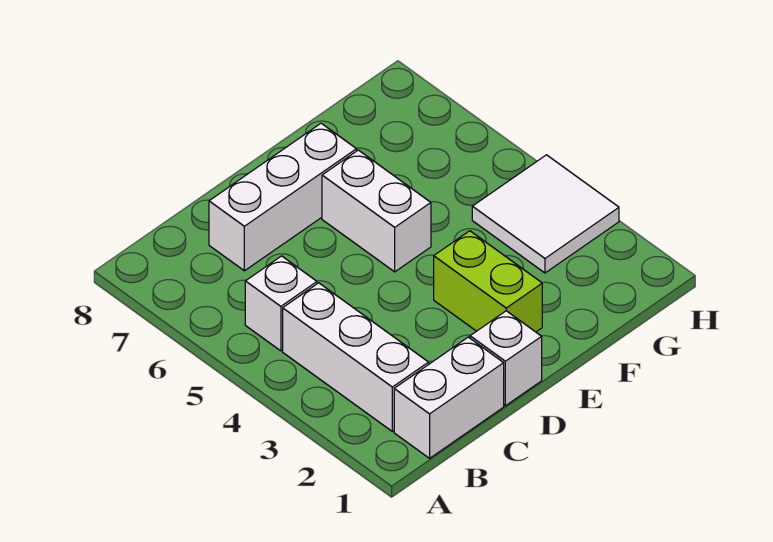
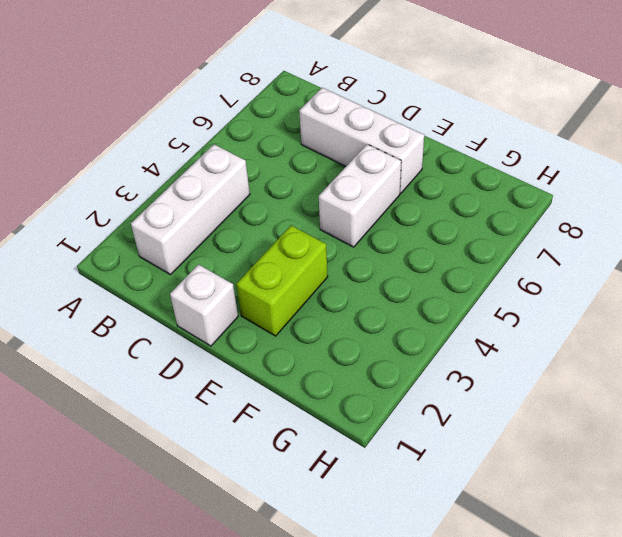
none -> white 1x2 brick [394,337,504,458]
none -> white 1x1 brick [245,256,317,351]

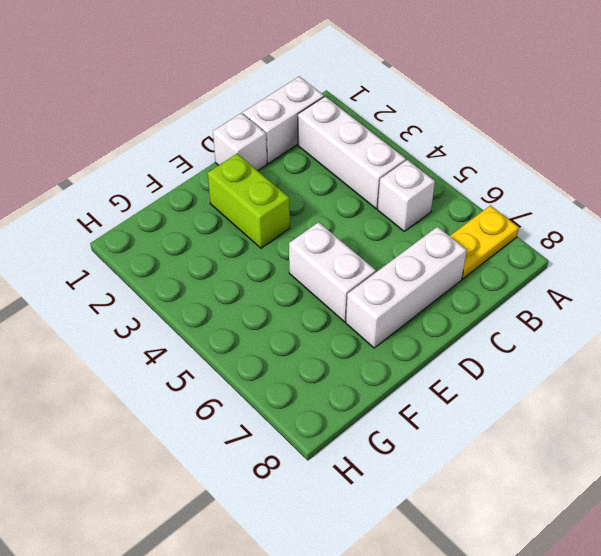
yellow 1x2 plate [450,205,519,279] -> none
none -> white 2x2 tile [472,155,619,273]

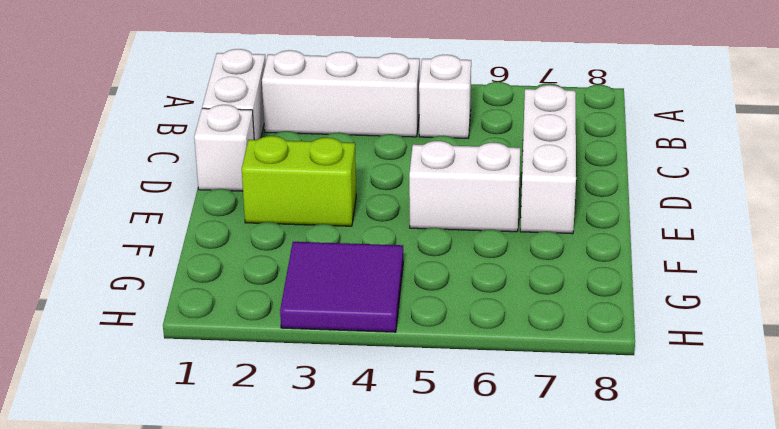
purple 2x2 tile [280,242,403,332] -> white 2x2 tile [472,155,619,273]

